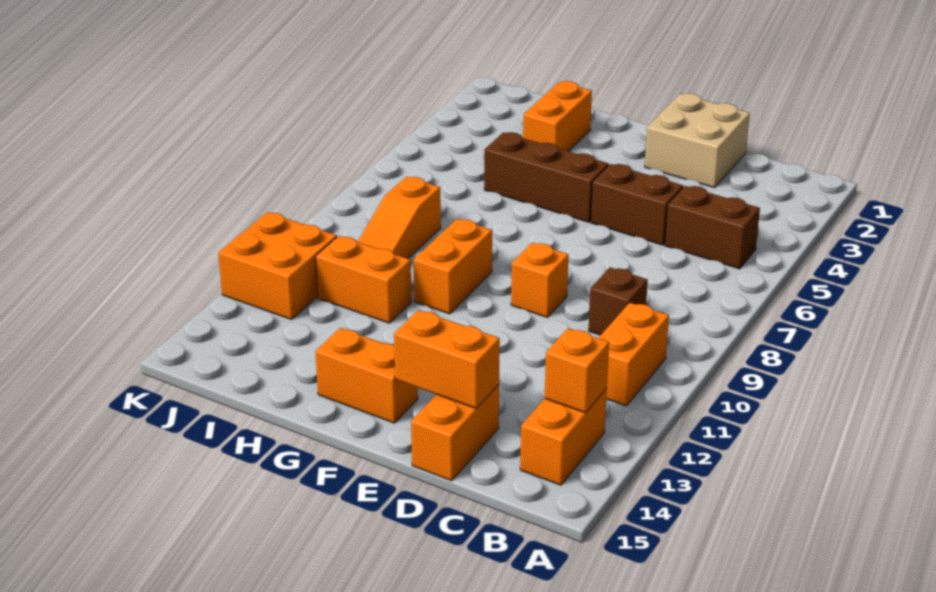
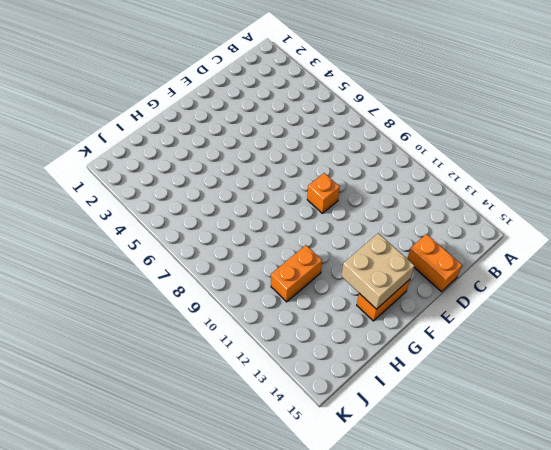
tan 2x2 brick [341,233,414,309] -> tan 2x2 brick moved to [645,93,750,188]
none -> brown 1x2 brick [665,186,760,269]
none -> orange 1x2 brick [599,303,669,406]
none -> orange 1x2 brick [520,389,607,485]

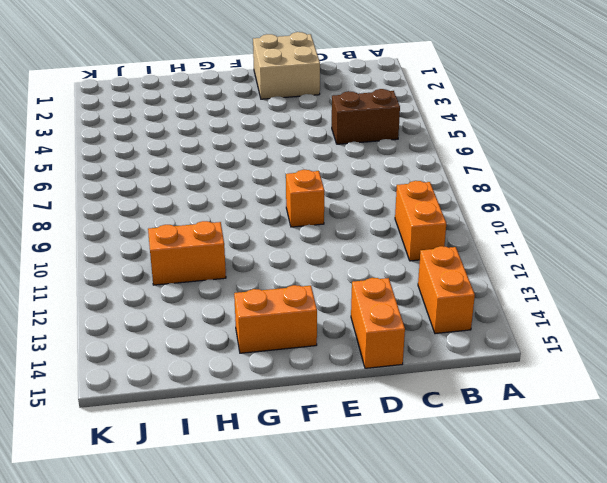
none -> brown 1x1 brick [589,267,648,335]
none -> brown 1x2 brick [591,164,683,245]
none -> brown 1x3 brick [484,132,609,222]

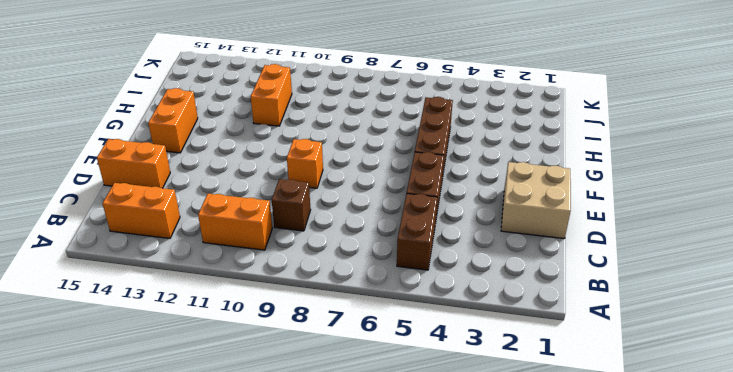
none -> orange 1x2 brick [413,219,492,314]
none -> orange 1x2 brick [523,81,592,151]
none -> orange 1x3 slope [358,177,441,259]

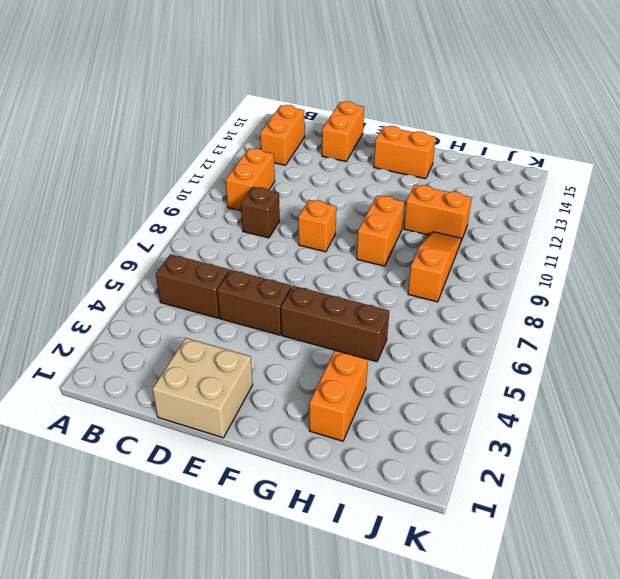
none -> orange 2x2 brick [218,212,337,320]
none -> orange 1x1 brick [545,328,609,413]
none -> orange 1x2 brick [394,310,500,408]

